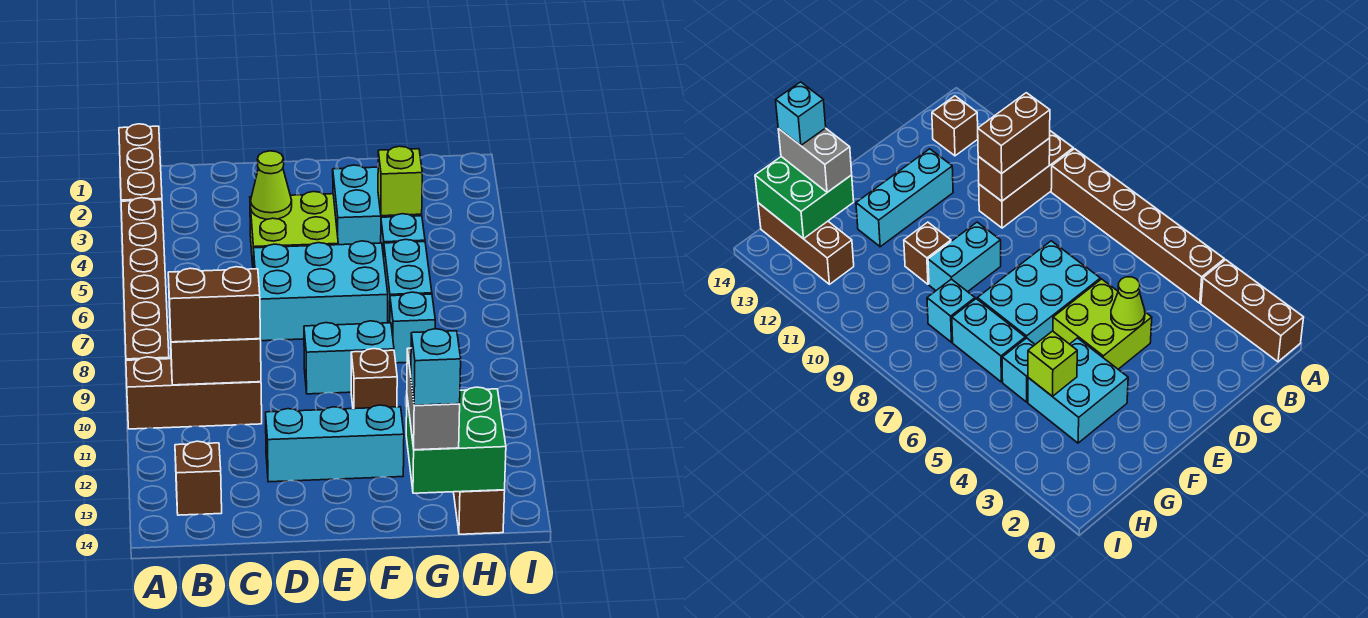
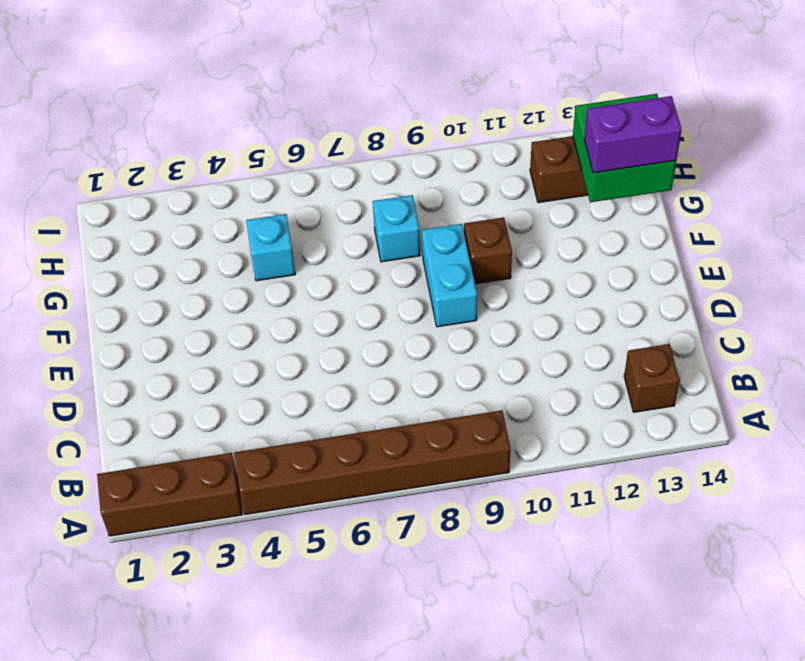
purple 1x2 brick [584,96,682,173] -> grey 1x2 brick [407,348,460,450]
none -> brown 1x3 brick [126,357,262,429]
none -> lime 2x2 brick [250,192,338,269]
none -> cyan 2x3 brick [254,241,388,341]

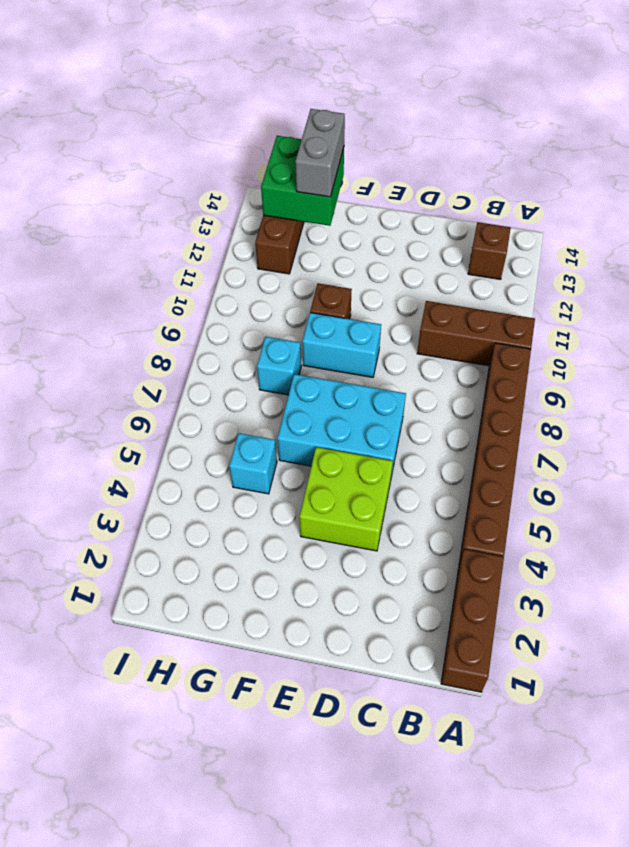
none -> cyan 1x3 brick [266,405,404,482]
none -> cyan 2x2 brick [333,165,422,245]
none -> cyan 1x2 brick [384,239,432,323]

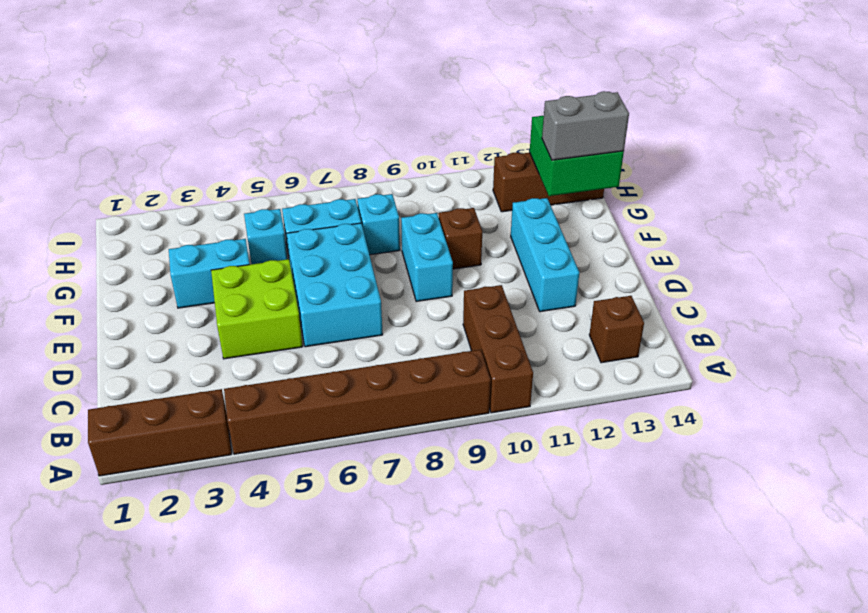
cyan 1x2 brick [169,239,249,308] -> cyan 2x2 brick [333,165,422,245]
none -> brown 1x2 brick [170,333,261,385]
none -> lime 1x1 cone [251,151,292,219]
none -> lime 1x1 brick [378,146,422,216]

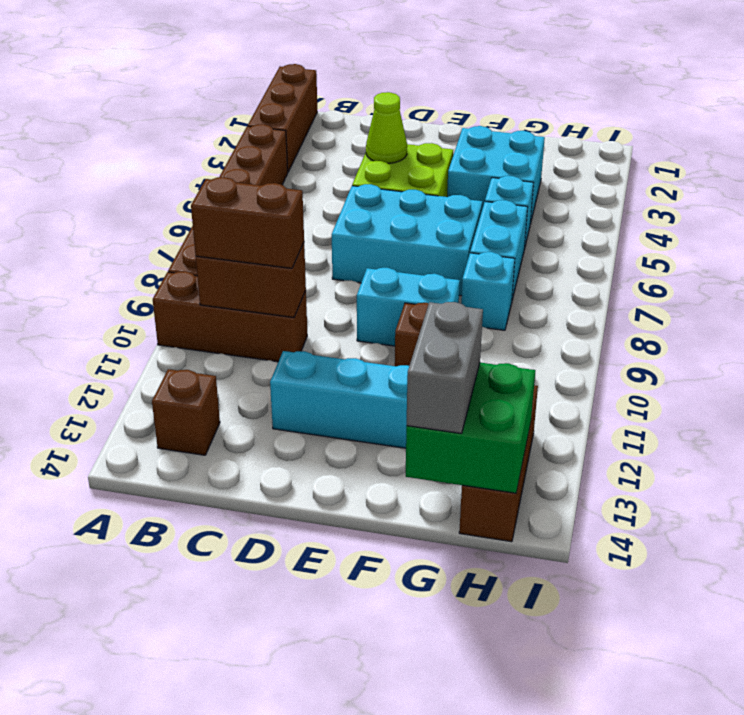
none -> lime 1x1 brick [378,146,422,216]
none -> cyan 1x1 brick [411,329,461,405]

